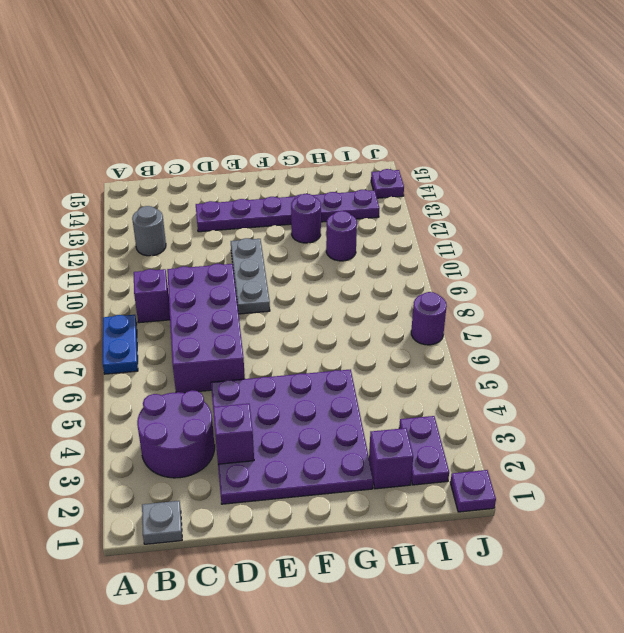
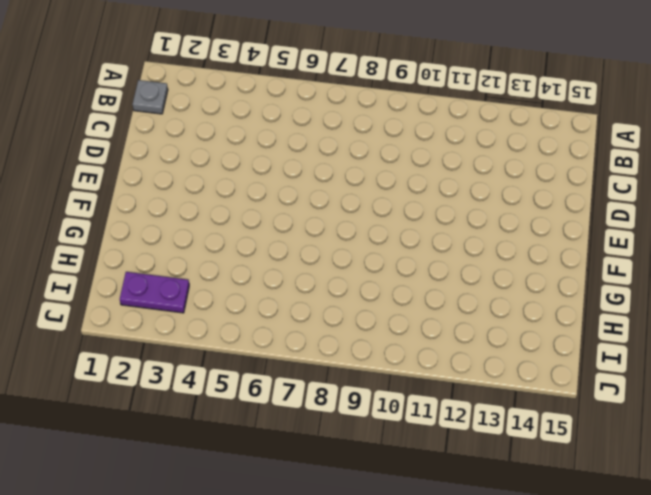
none -> blue 1x2 plate [103,315,138,374]
none -> purple 2x2 round brick [137,390,215,478]
none -> purple 1x1 brick [134,269,170,323]

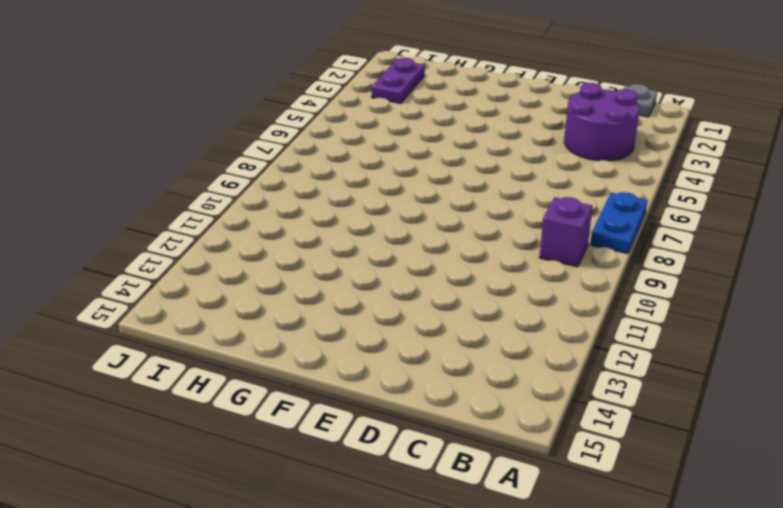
none -> grey 1x1 round brick [132,206,166,256]
none -> purple 2x4 brick [167,264,245,393]
none -> purple 4x4 plate [211,369,373,504]

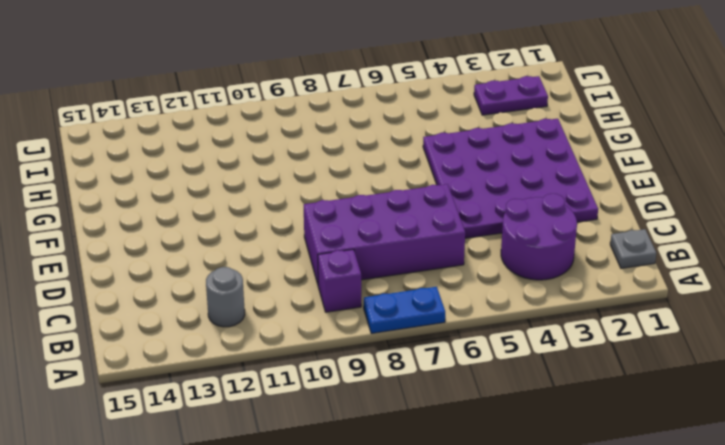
none -> purple 1x6 plate [196,190,379,232]
none -> grey 1x3 plate [231,238,270,314]
none -> purple 1x1 round brick [291,194,321,243]

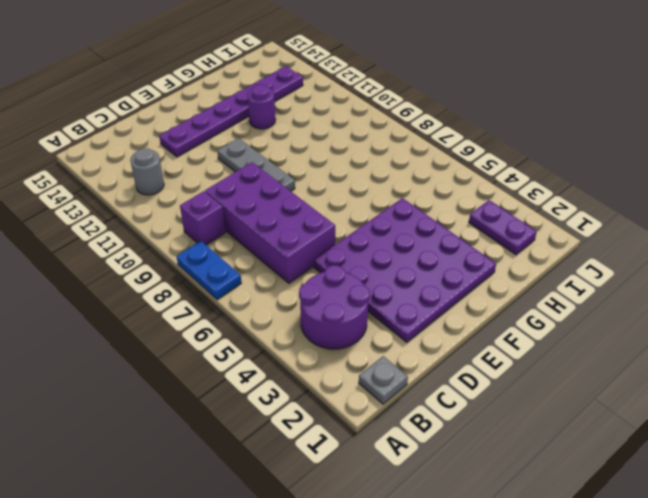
none -> purple 1x1 brick [369,428,413,489]
none -> purple 1x1 round brick [326,211,357,261]
none -> purple 1x1 plate [450,470,496,512]

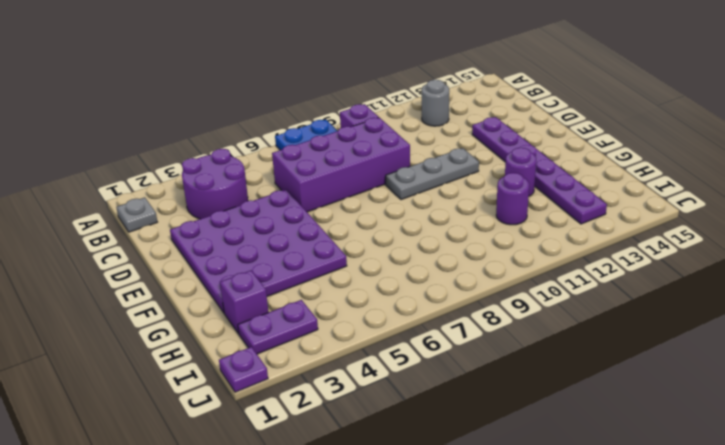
none -> purple 1x1 round brick [411,292,447,345]
none -> purple 1x1 plate [371,169,404,198]
none -> purple 1x1 brick [213,404,254,464]

